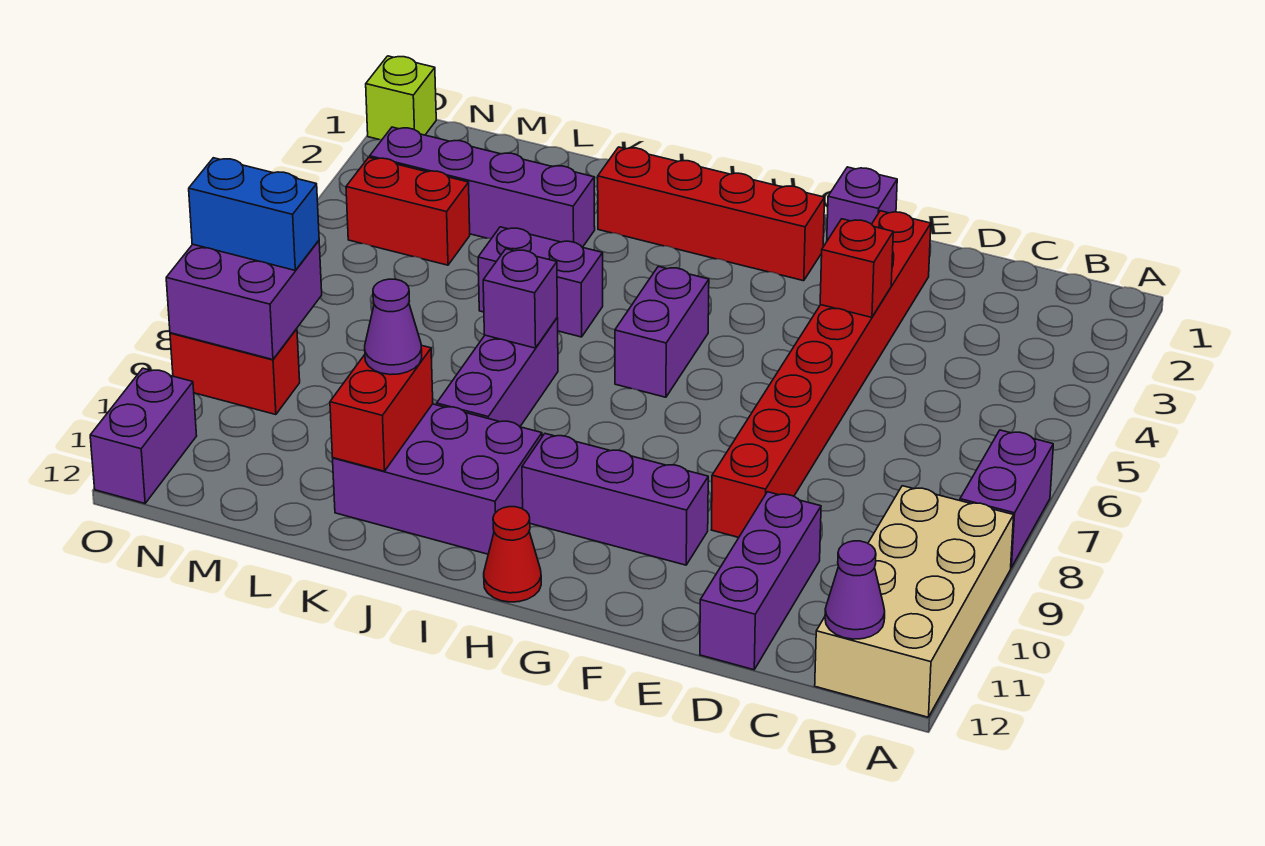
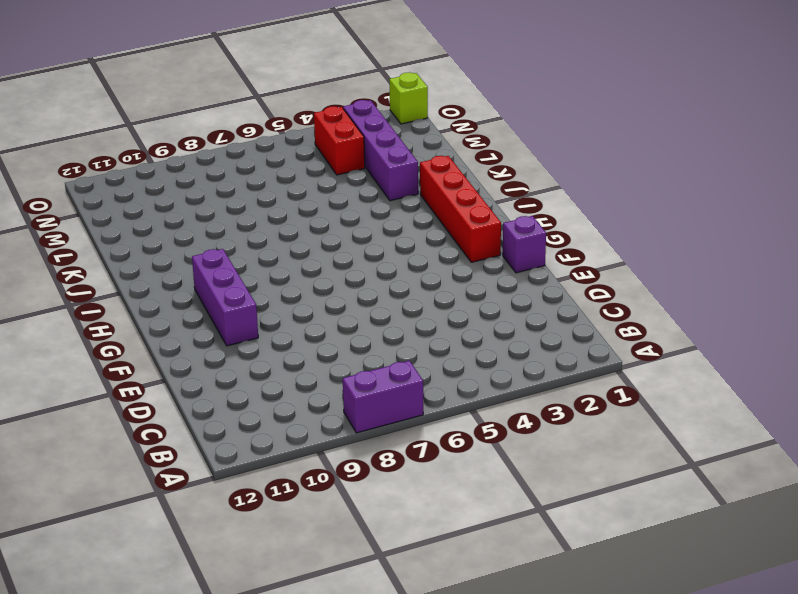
none -> tan 2x4 brick [815,486,1014,717]
none -> purple 1x3 brick [700,492,821,670]
none -> red 1x8 brick [711,211,931,537]

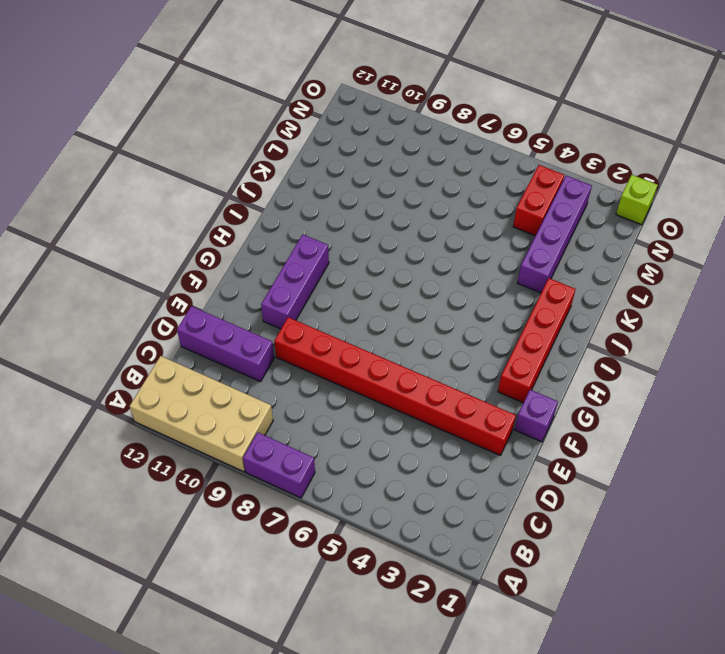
none -> purple 1x2 brick [615,266,709,397]
none -> red 1x1 cone [484,507,541,602]
none -> purple 2x3 brick [333,404,542,554]

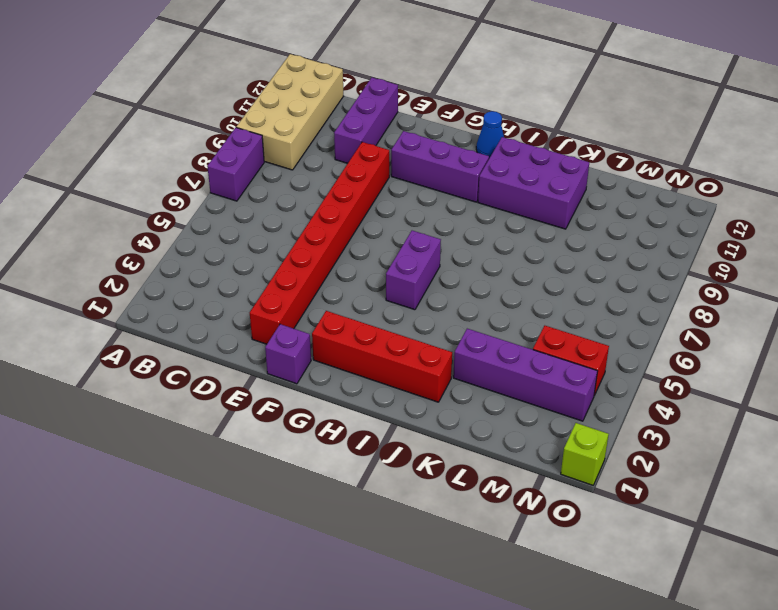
blue 1x1 cone [476,111,504,158] -> red 1x1 cone [484,507,541,602]
none -> purple 1x2 brick [478,227,603,337]
none -> purple 1x3 brick [437,318,558,426]
none -> red 1x2 brick [170,329,300,415]

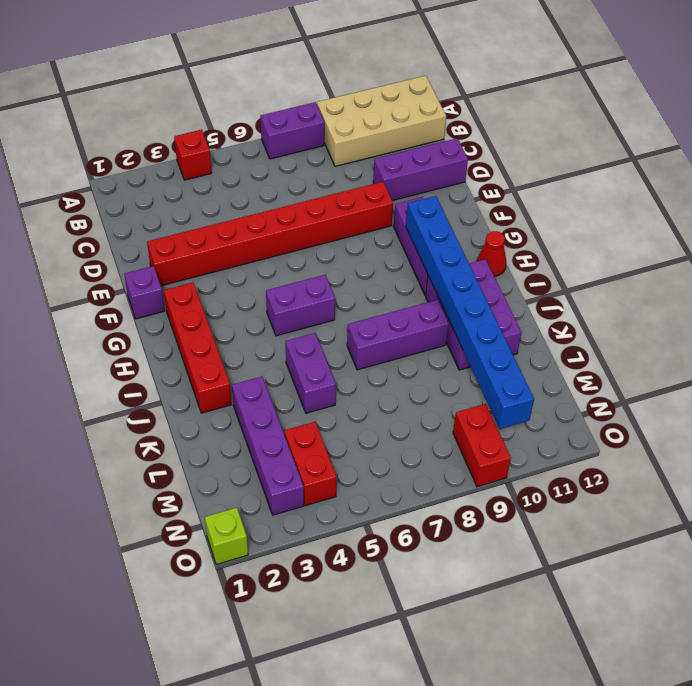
red 1x1 brick [174,130,212,180] -> red 1x1 brick moved to [820,219,893,317]
blue 1x8 brick [406,196,534,429] -> red 1x2 brick [330,345,433,471]
none -> purple 1x2 brick [90,368,197,503]
none -> purple 1x1 cone [825,541,885,639]
none -> purple 1x1 brick [483,249,557,348]

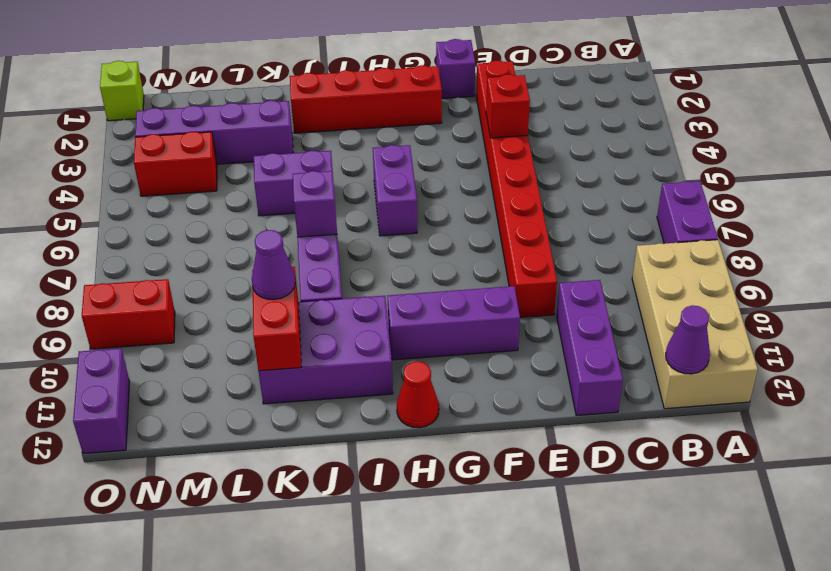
none -> purple 2x2 brick [166,241,322,360]
none -> blue 1x2 brick [189,158,319,270]

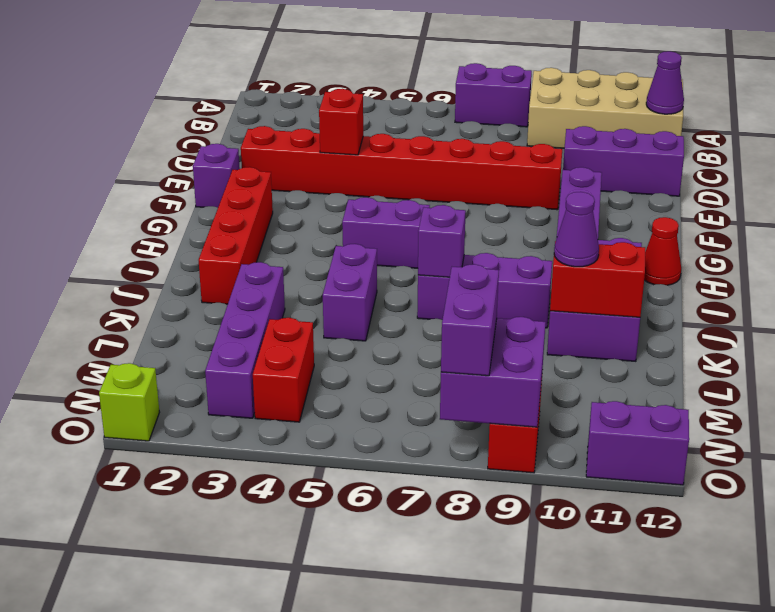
purple 1x2 brick [441,264,499,376] -> blue 1x2 brick [189,158,319,270]

